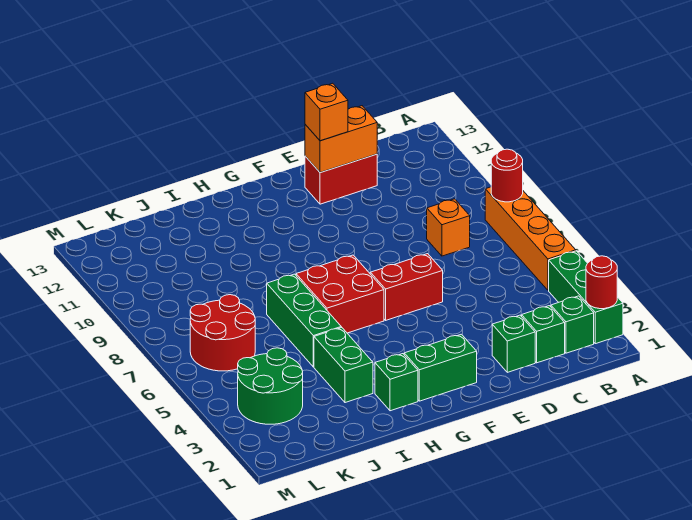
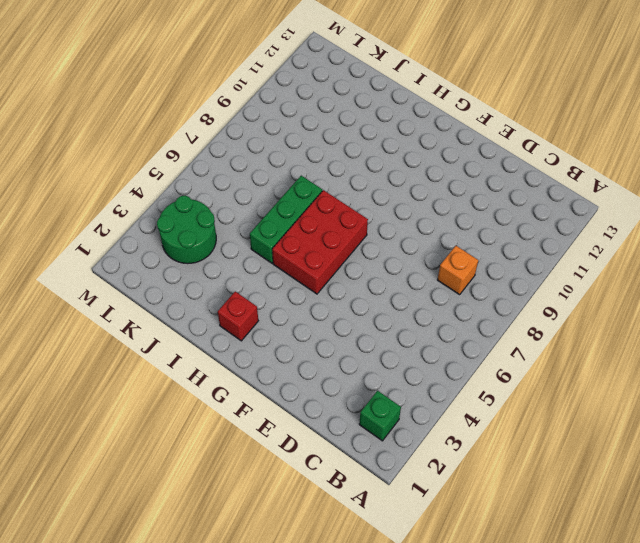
red 2x3 brick [272,190,368,294] -> red 2x2 brick [296,255,384,333]
red 1x1 brick [218,291,258,341] -> green 1x1 brick [375,354,418,411]
none -> green 1x3 brick [549,251,623,344]
none -> orange 1x4 brick [485,187,576,290]
none -> green 1x1 brick [522,306,565,363]

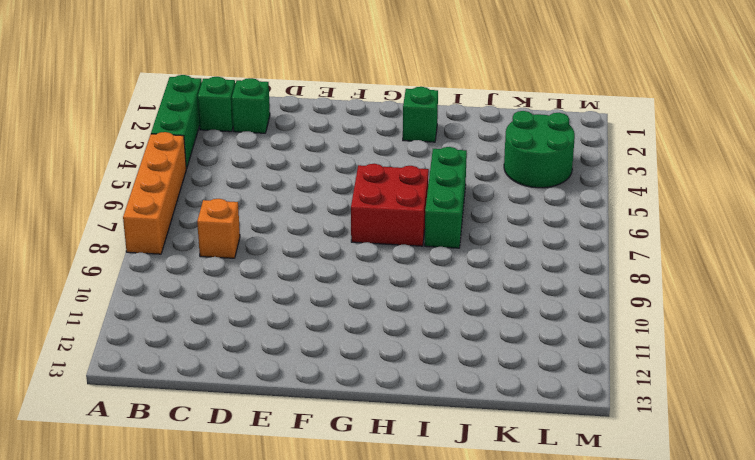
none -> green 1x1 brick [492,315,535,372]
none -> red 1x2 brick [305,154,377,204]
none -> red 1x2 brick [370,254,443,320]

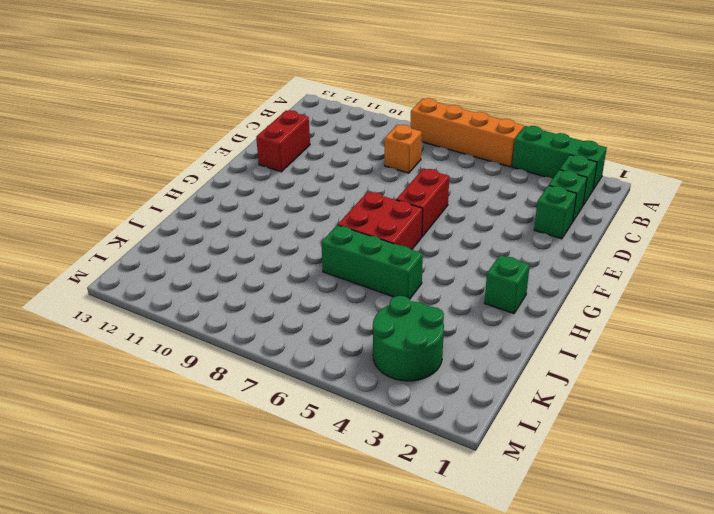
none -> green 1x2 brick [404,334,477,401]
none -> green 1x2 brick [314,327,373,403]
none -> red 2x2 round brick [190,295,255,371]

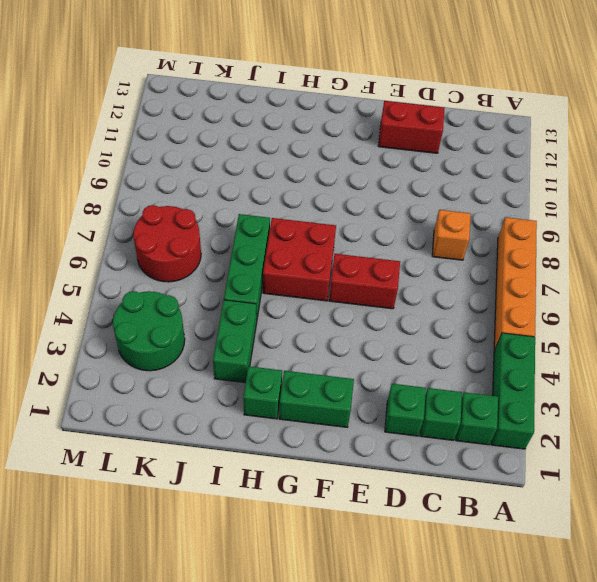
none -> red 1x1 round brick [586,256,617,309]
none -> red 1x1 round brick [491,149,523,202]
none -> orange 1x2 brick [305,106,377,173]

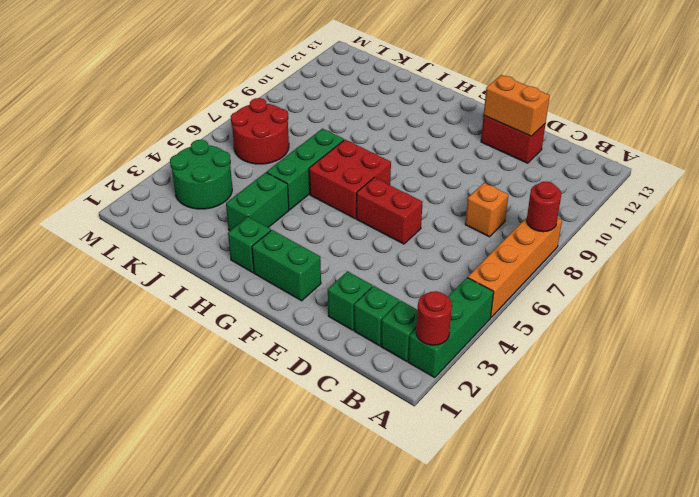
none -> orange 1x1 brick [305,83,348,141]

